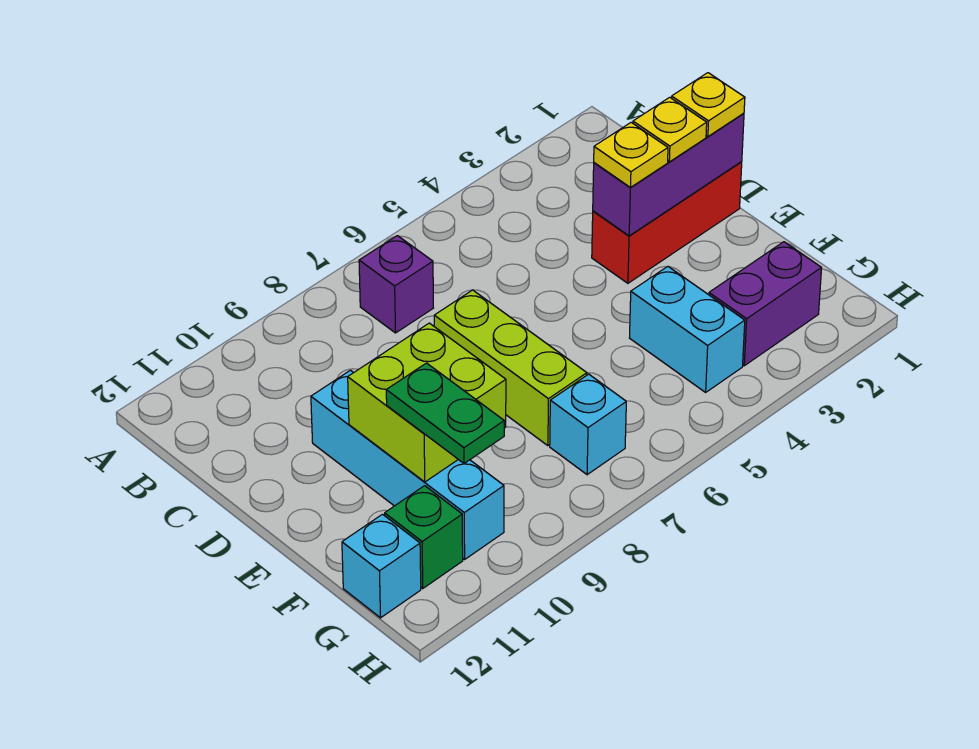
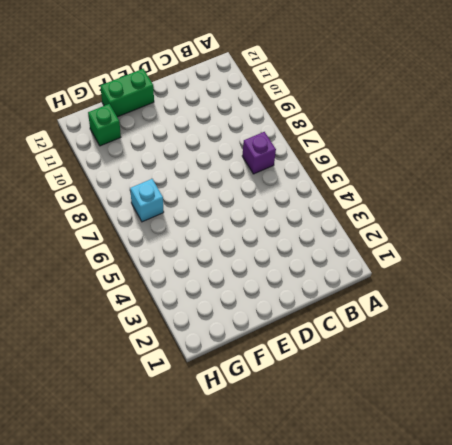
green 1x2 brick [100,69,154,117] -> none
none -> red 1x3 brick [592,162,742,283]
none -> lime 1x3 brick [434,290,587,446]
none -> cyan 1x4 brick [311,370,504,559]

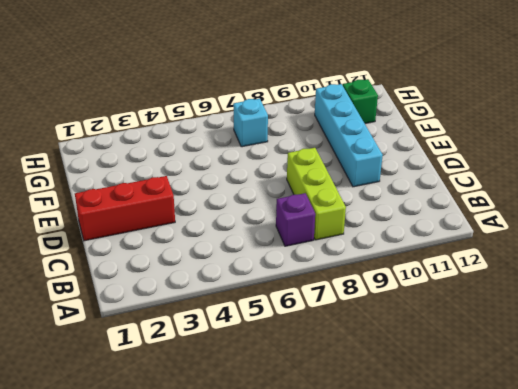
lime 1x3 brick [287,148,346,240] -> lime 1x3 brick moved to [434,290,587,446]
none -> cyan 1x2 brick [630,267,745,392]
none -> purple 1x2 brick [709,242,822,366]
none -> cyan 1x1 brick [342,514,421,618]

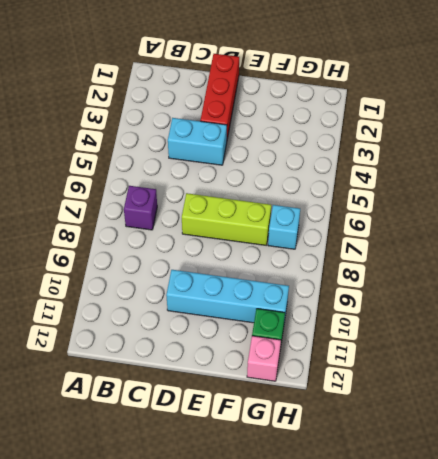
cyan 1x2 brick [168,118,227,165] -> cyan 1x2 brick moved to [630,267,745,392]
pink 1x1 brick [247,336,281,381] -> cyan 1x1 brick [342,514,421,618]
none -> purple 1x2 brick [709,242,822,366]
none -> purple 1x3 brick [593,113,744,236]
none -> lime 2x2 brick [348,323,506,482]

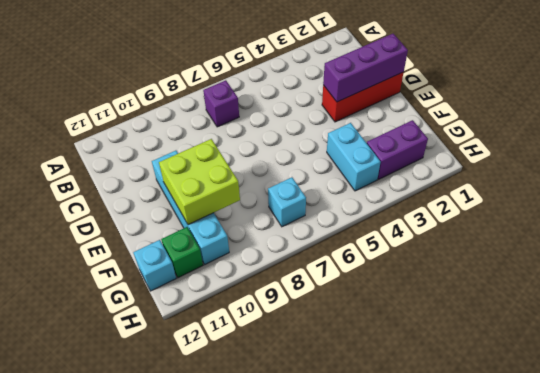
none -> lime 1x3 brick [434,290,587,446]
none -> yellow 1x1 plate [672,73,745,137]
none -> yellow 1x1 plate [633,97,707,162]

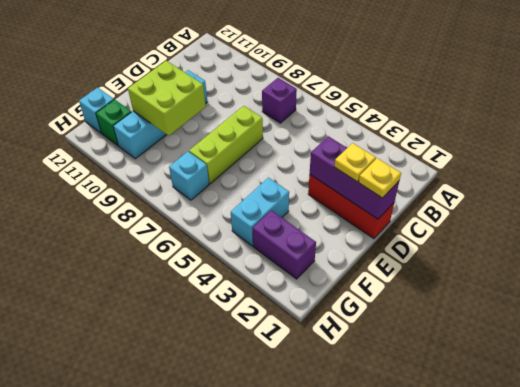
none -> yellow 1x1 plate [594,122,668,187]
none -> green 1x2 plate [386,363,504,463]

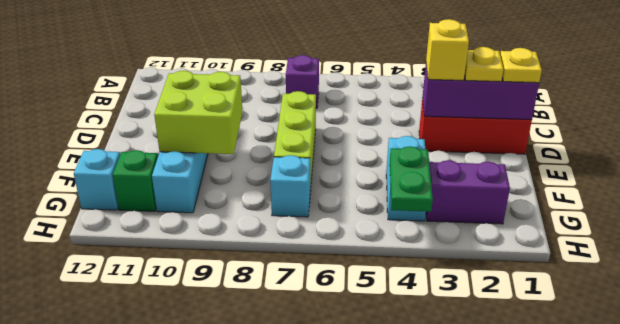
yellow 1x1 brick [426,19,469,80] -> yellow 1x1 plate [594,122,668,187]
green 1x2 plate [390,147,433,212] -> green 1x2 plate moved to [386,363,504,463]

